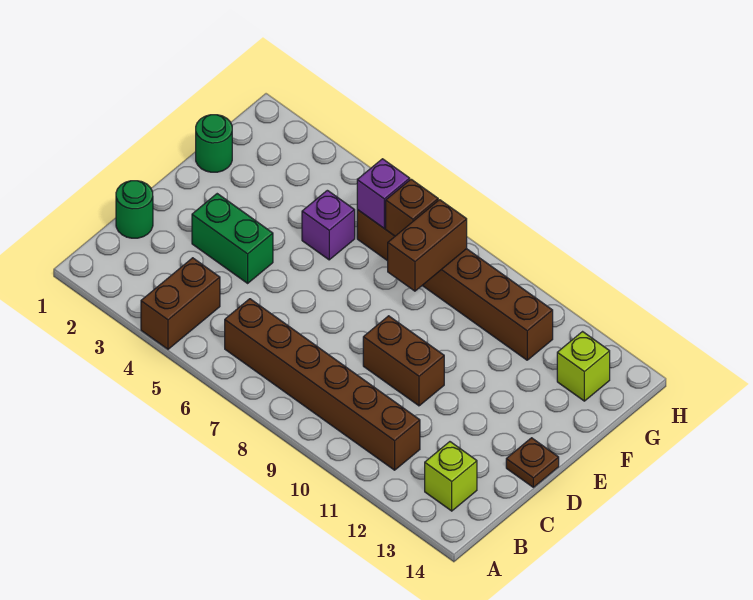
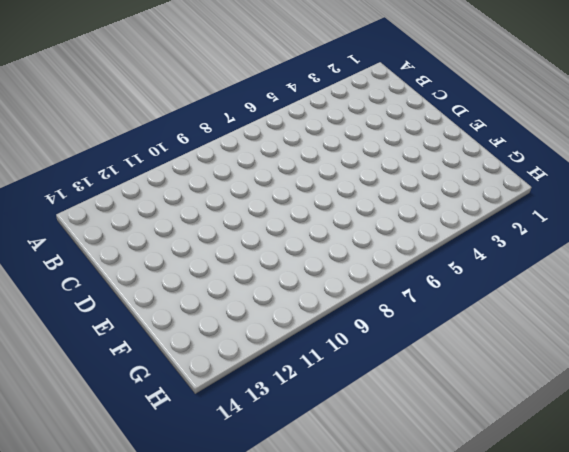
none -> brown 1x2 brick [141,258,220,349]
none -> brown 1x6 brick [225,299,420,470]
none -> lime 1x1 brick [425,442,477,511]

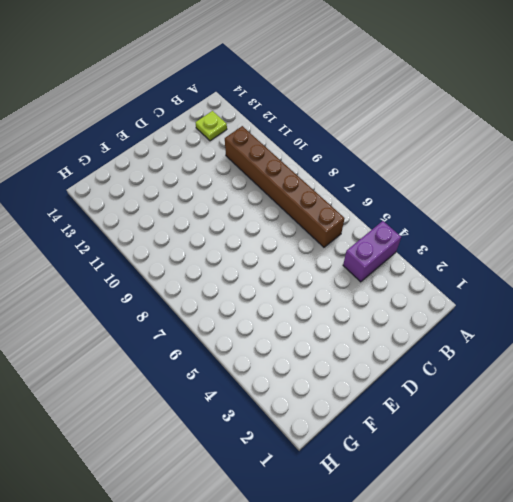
purple 1x2 brick [343,221,401,282] -> brown 1x2 brick [141,258,220,349]
lime 1x1 plate [195,111,227,141] -> lime 1x1 brick [425,442,477,511]
none -> green 1x1 round brick [116,181,153,238]
none -> green 1x2 brick [192,194,273,283]
none -> brown 1x2 brick [363,316,444,406]

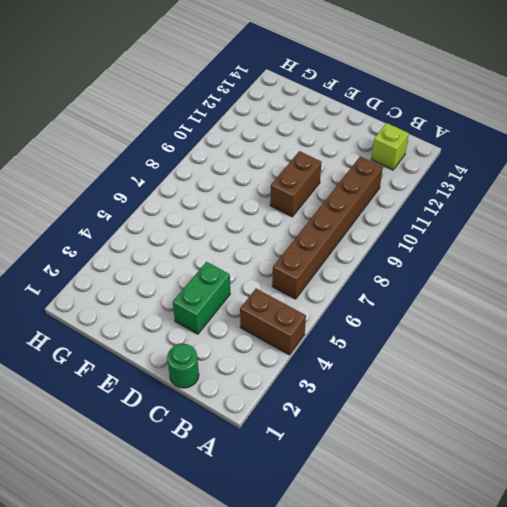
none -> brown 1x1 plate [506,438,559,487]
none -> green 1x1 round brick [196,115,232,172]
none -> purple 1x1 brick [302,190,355,260]

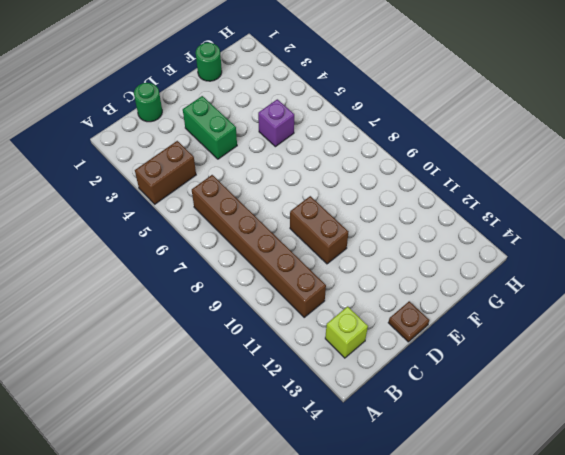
none -> brown 1x6 brick [357,210,553,360]
none -> lime 1x1 brick [557,332,610,401]
none -> brown 1x2 brick [388,200,467,291]

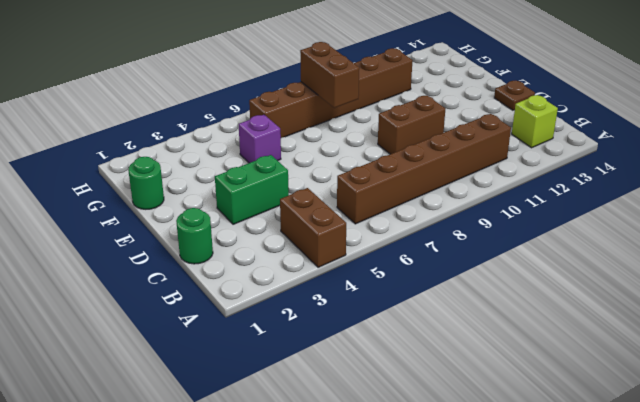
none -> lime 1x1 brick [557,332,610,401]
none -> purple 1x1 brick [357,159,410,228]
none -> brown 1x1 brick [386,179,438,236]

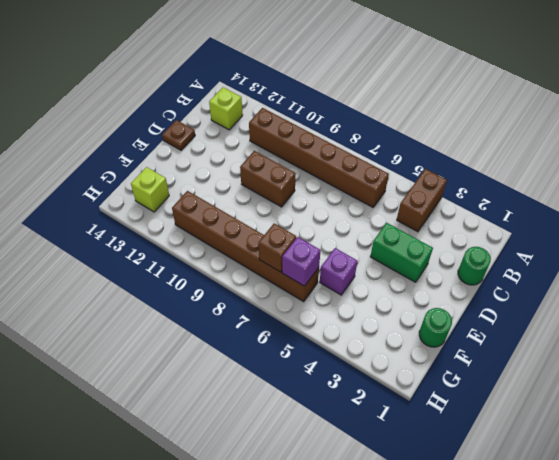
none -> brown 1x2 brick [388,200,467,291]

